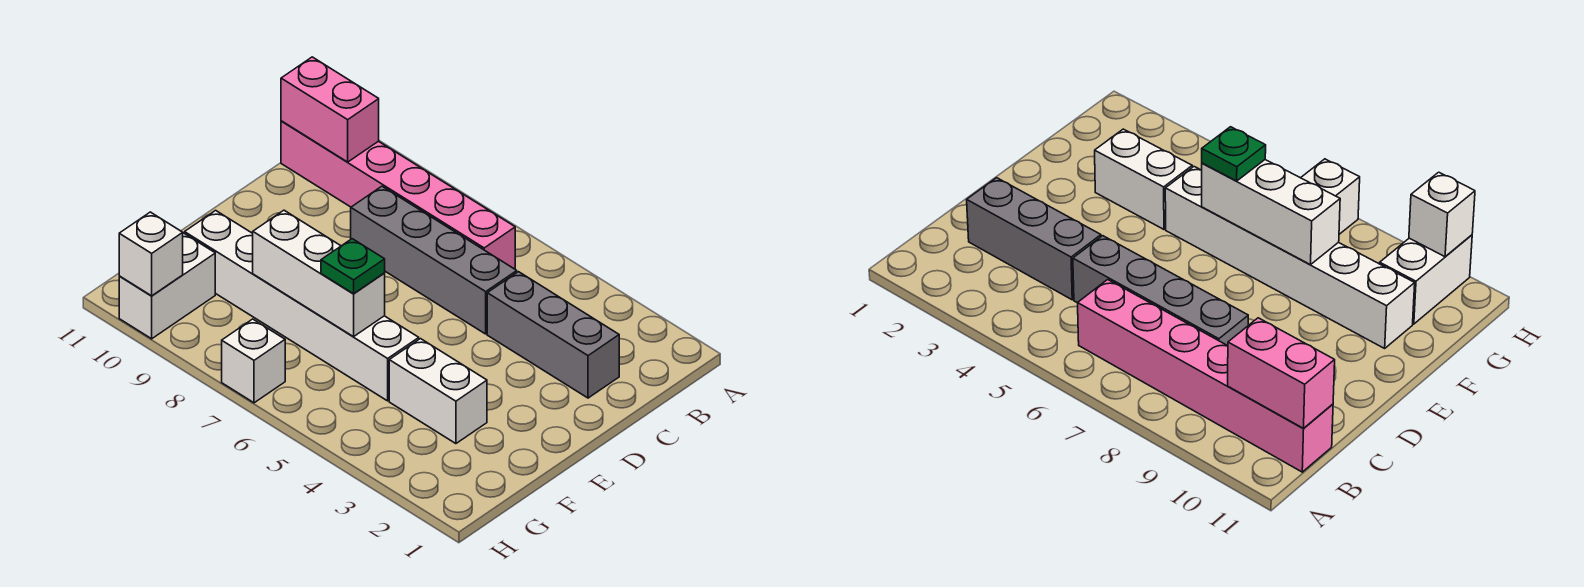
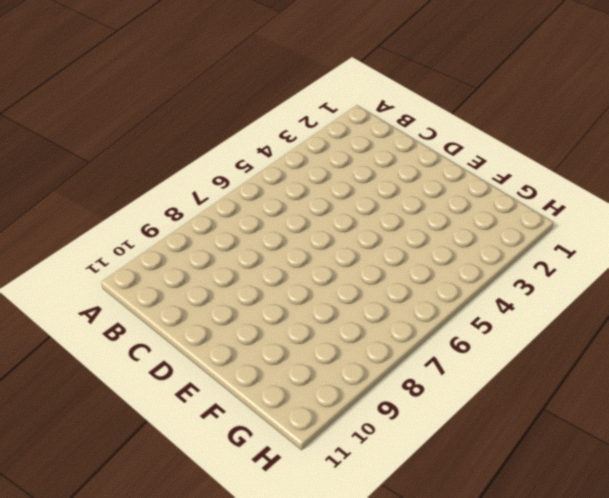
none -> pink 1x6 brick [281,121,515,269]
none -> grey 1x3 brick [487,272,619,398]

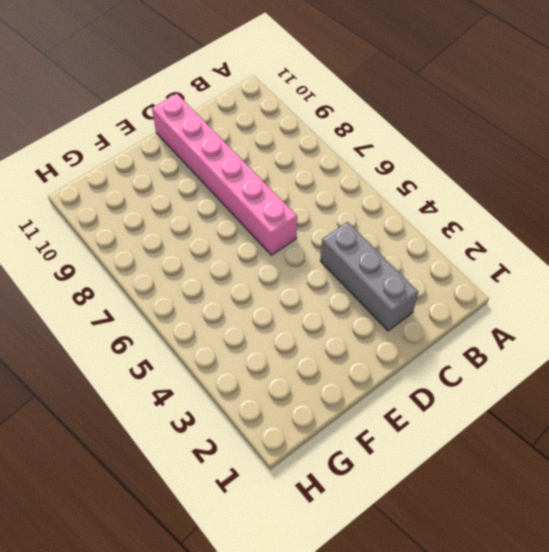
pink 1x6 brick [152,94,297,255] -> pink 1x6 brick moved to [281,121,515,269]
none -> grey 1x4 brick [351,186,517,334]
none -> white 1x2 brick [389,339,487,444]

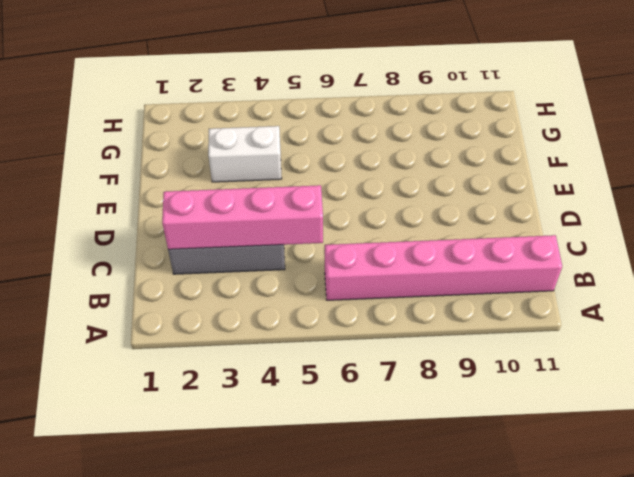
pink 1x4 brick [162,185,323,249] -> none
none -> grey 1x4 brick [351,186,517,334]
none -> white 1x6 brick [185,210,419,401]

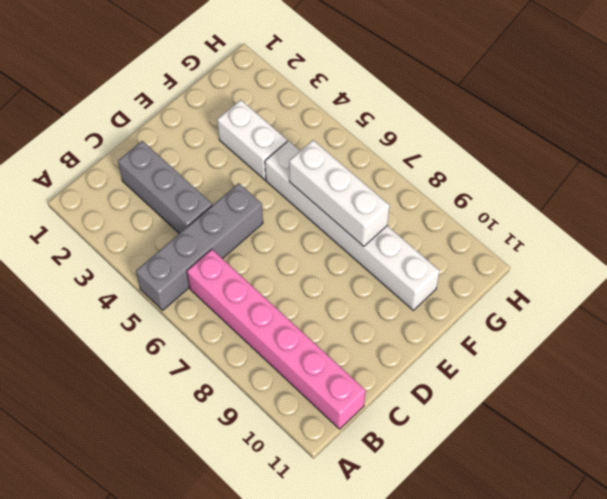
grey 1x4 brick [136,183,263,310] -> grey 1x4 brick turned to [351,186,517,334]
none -> white 1x2 brick [119,233,215,339]
none -> white 1x1 brick [222,319,285,403]

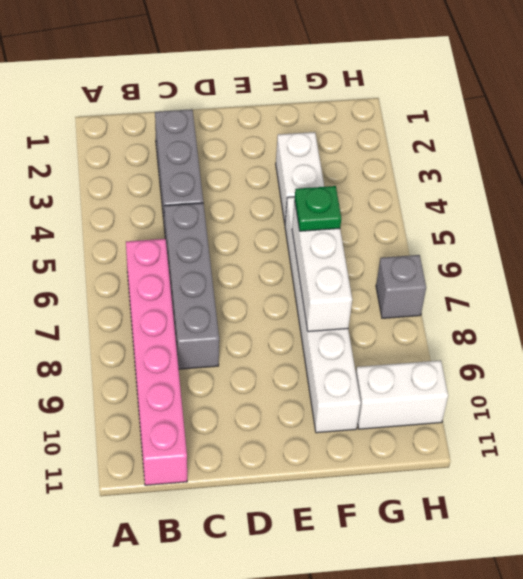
grey 1x1 brick [376,255,426,318] -> white 1x1 brick [222,319,285,403]
none -> pink 1x2 brick [281,57,379,162]
none -> white 1x1 brick [119,212,183,296]

